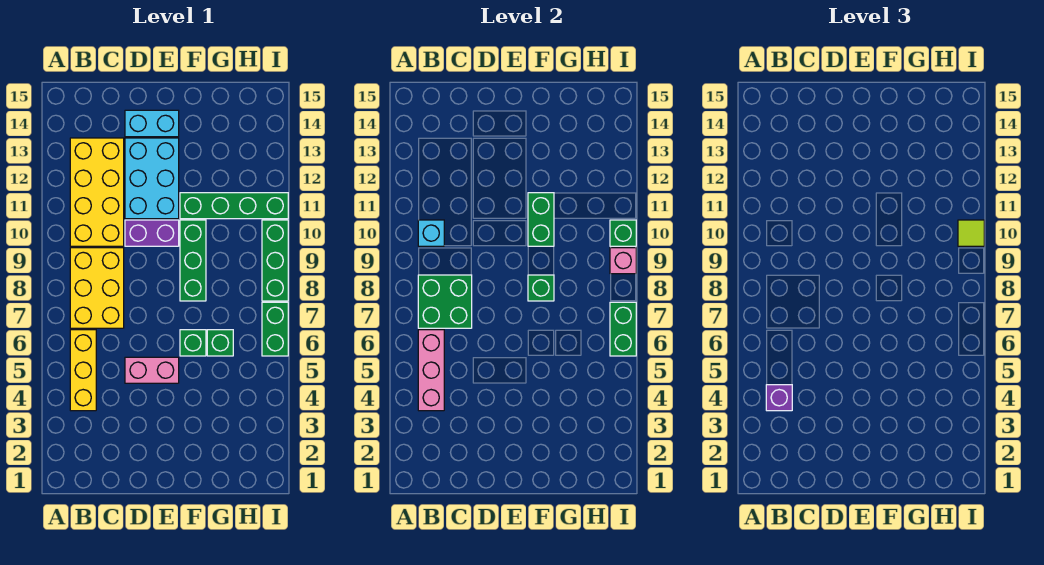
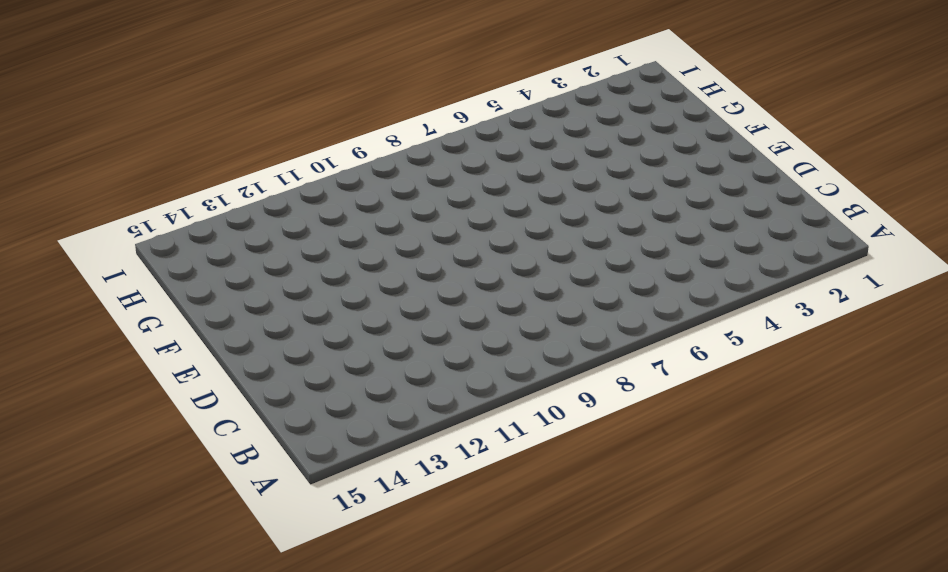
none -> yellow 1x3 brick [70,330,96,411]
none -> yellow 2x3 brick [70,248,124,328]
none -> yellow 2x4 brick [70,138,124,246]

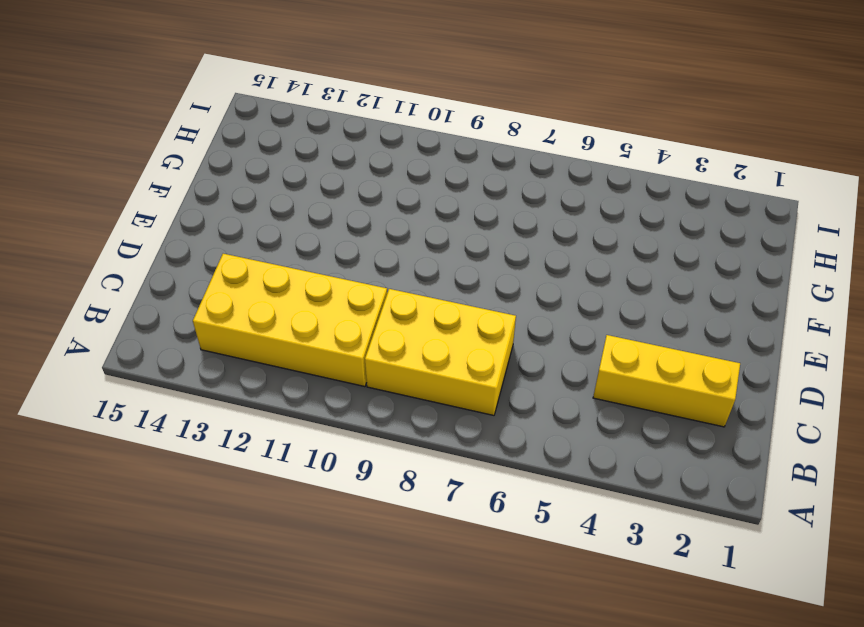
yellow 1x3 brick [593,335,740,427] -> yellow 1x3 brick moved to [70,330,96,411]
none -> pink 1x2 brick [125,357,179,383]
none -> purple 1x2 brick [125,220,179,246]
none -> cyan 2x3 brick [125,138,179,219]

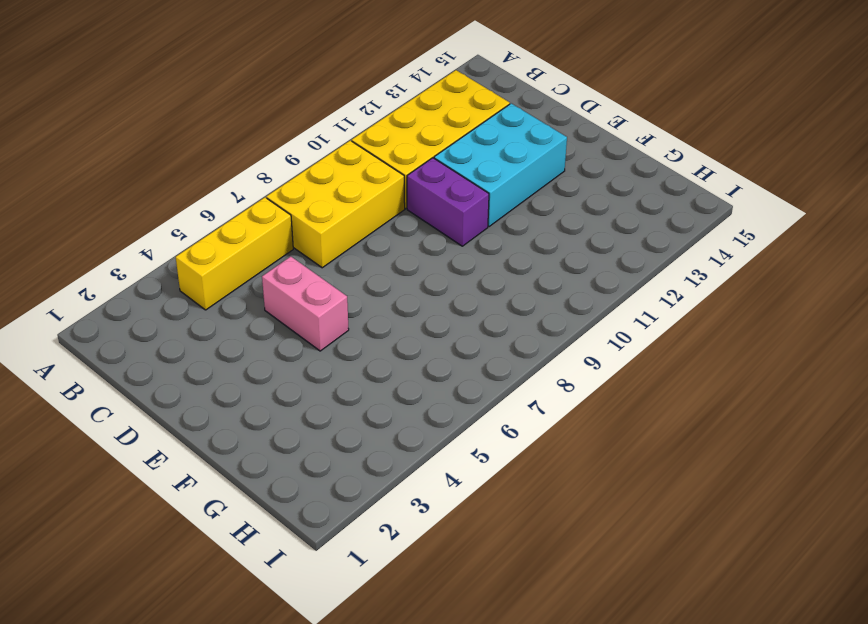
none -> cyan 1x2 brick [125,110,179,137]
none -> green 1x1 brick [180,330,206,356]
none -> green 1x3 brick [180,220,206,301]

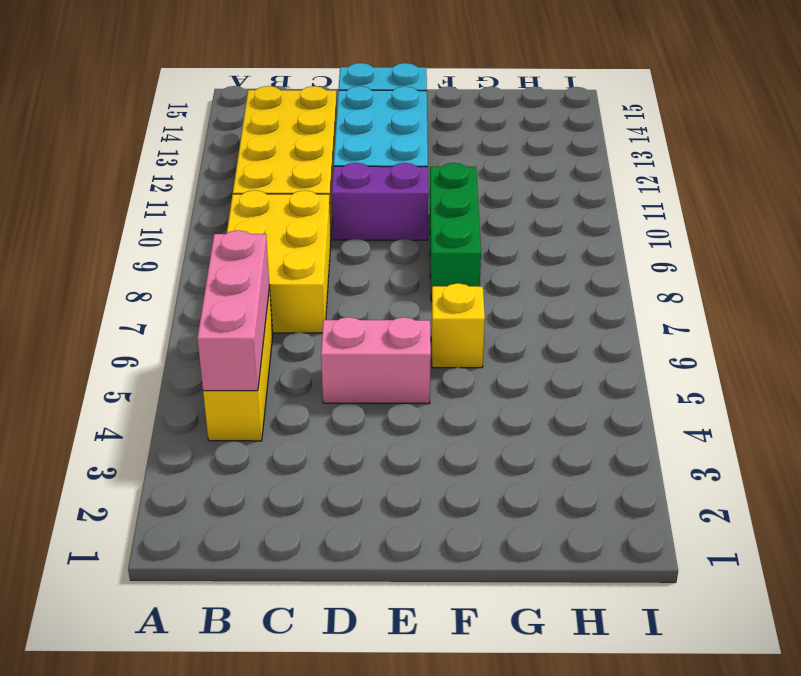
yellow 1x1 brick [431,283,485,368] -> green 1x1 brick [180,330,206,356]
none -> green 1x4 brick [180,193,288,219]
none -> green 1x1 brick [207,330,233,356]
none -> green 1x2 brick [262,302,288,356]

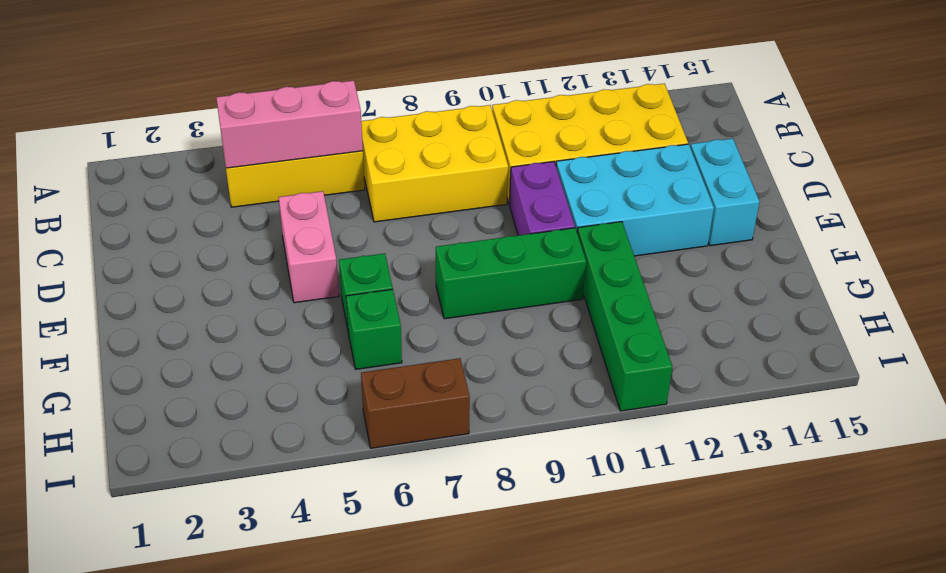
brown 1x2 brick [361,358,470,448] -> green 1x2 brick [262,302,288,356]
none -> green 1x3 brick [262,220,288,301]
none -> green 2x2 brick [418,275,472,328]
none -> cyan 1x1 brick [418,220,444,246]

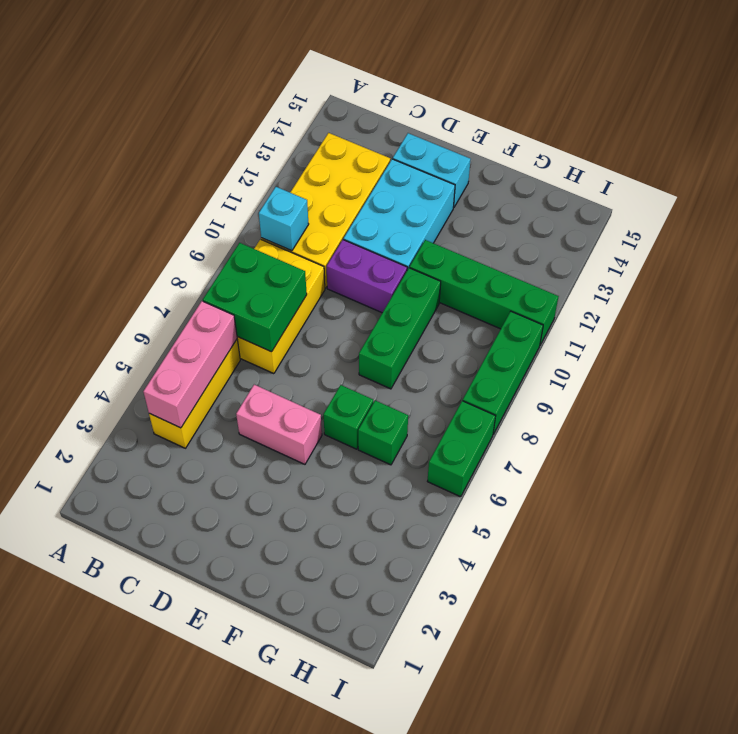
none -> green 1x1 brick [528,275,554,301]
none -> green 1x2 brick [528,193,554,246]
none -> green 1x2 brick [610,302,636,356]

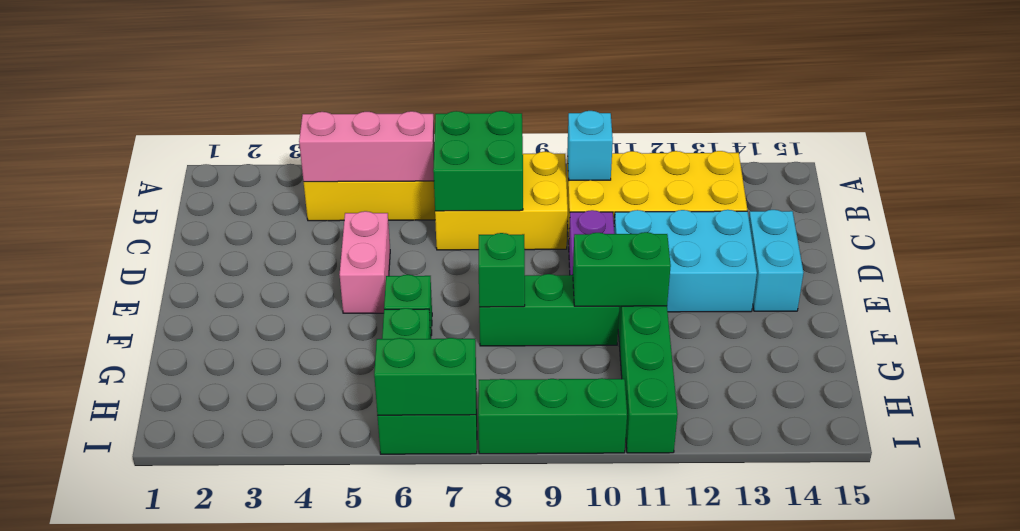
none -> pink 1x1 brick [610,248,636,274]
none -> green 1x1 brick [610,220,636,246]
none -> purple 1x1 brick [766,385,792,411]

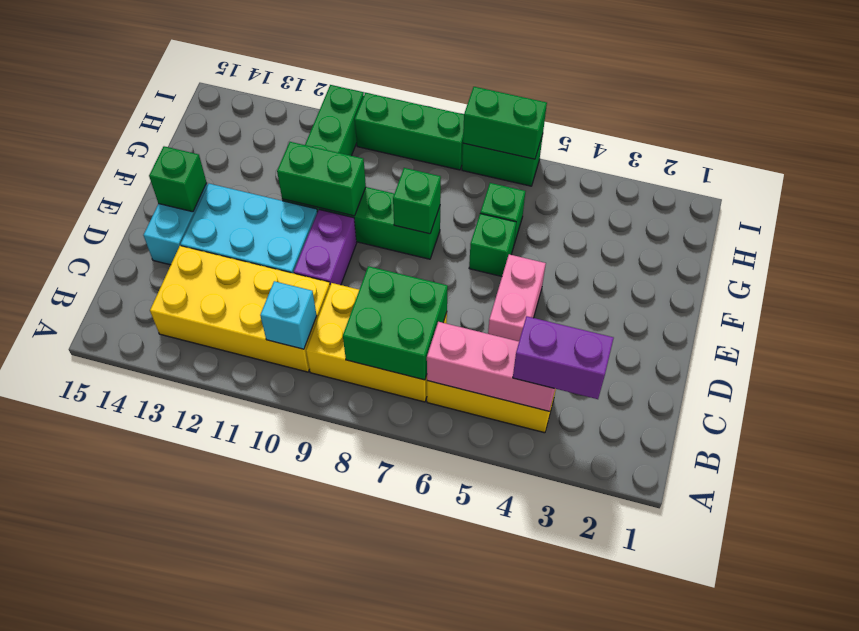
purple 1x2 brick [513,316,614,399] -> purple 1x1 brick [766,385,792,411]
green 1x1 brick [149,146,207,212] -> green 1x1 brick moved to [610,220,636,246]
none -> pink 1x1 brick [610,248,636,274]
none -> lime 1x1 tile [958,220,984,246]

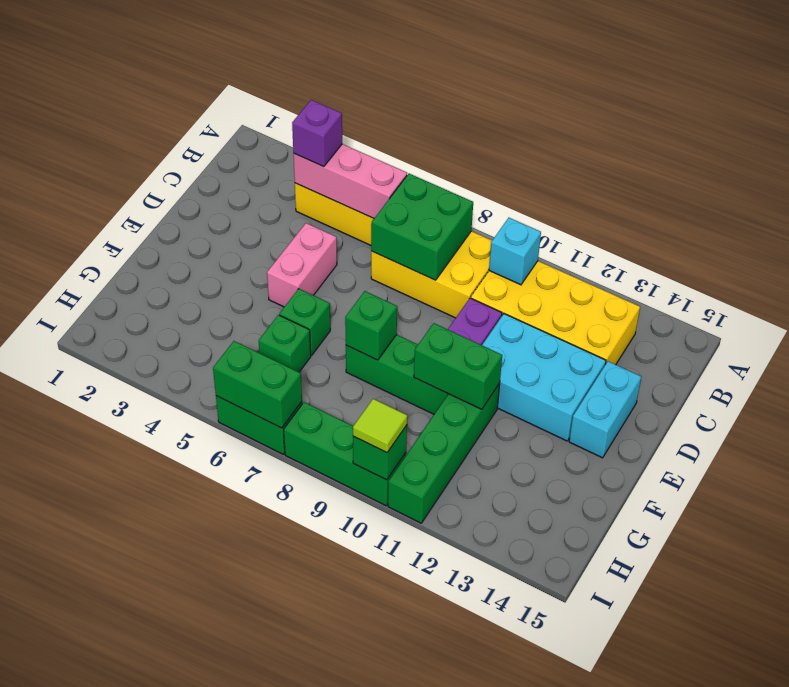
none -> pink 1x1 brick [610,248,636,274]

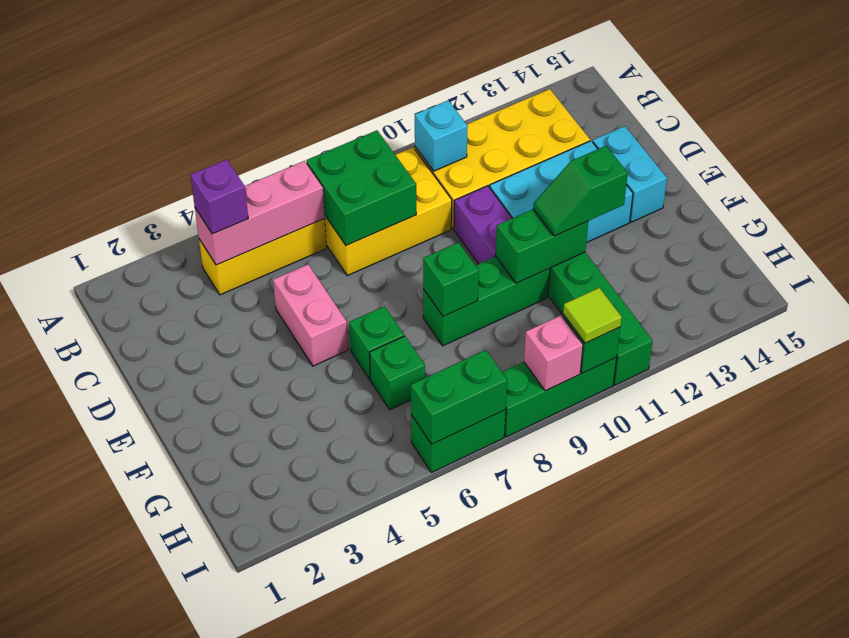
green 1x2 slope [533,146,628,236] -> none

